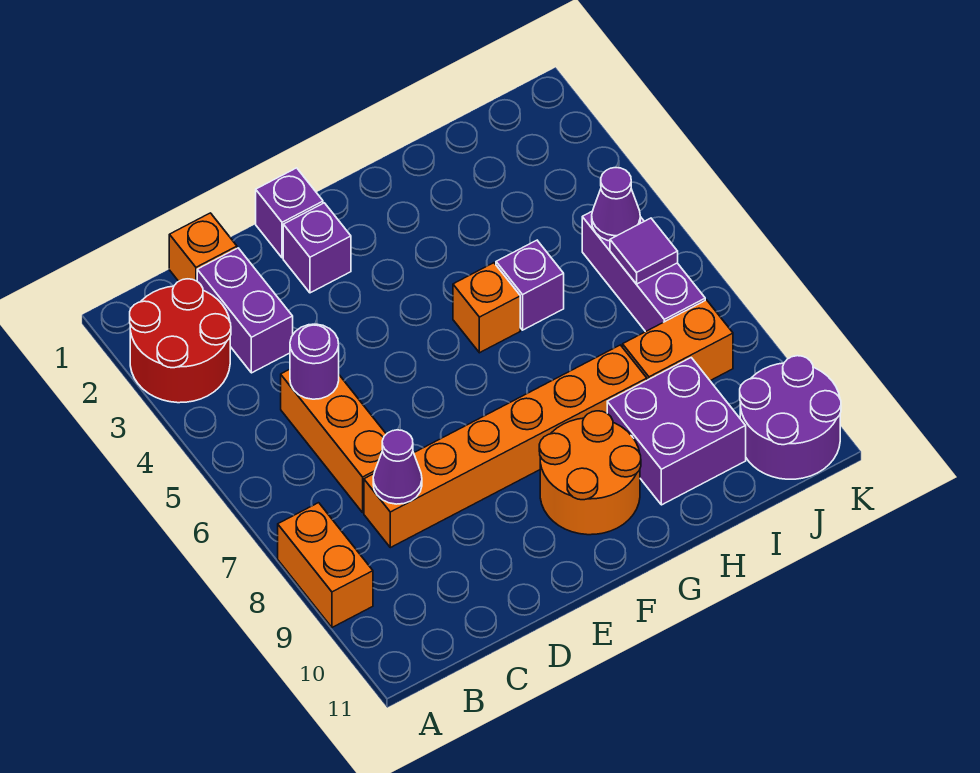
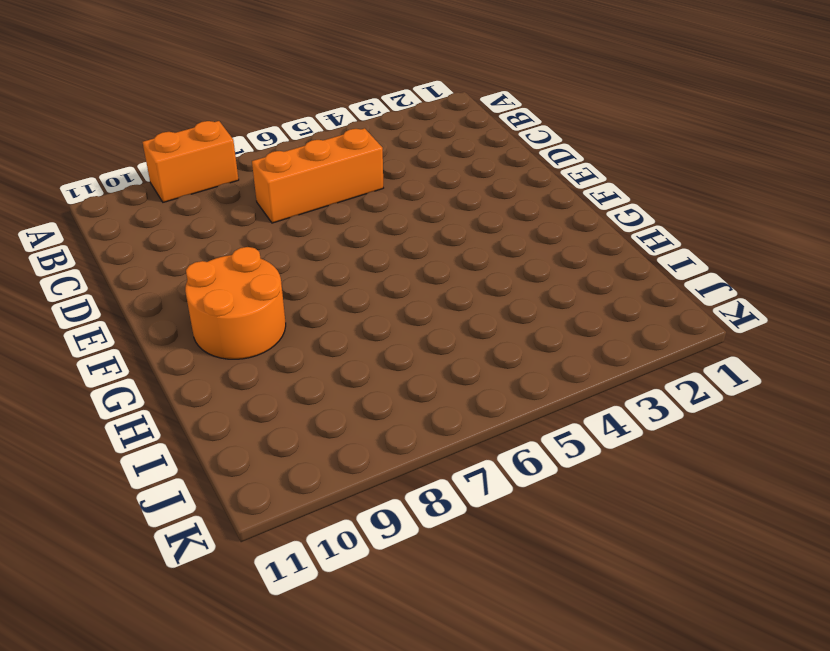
none -> red 2x2 round brick [130,279,231,403]
none -> orange 1x1 brick [169,213,237,281]
none -> purple 1x2 brick [197,248,293,373]

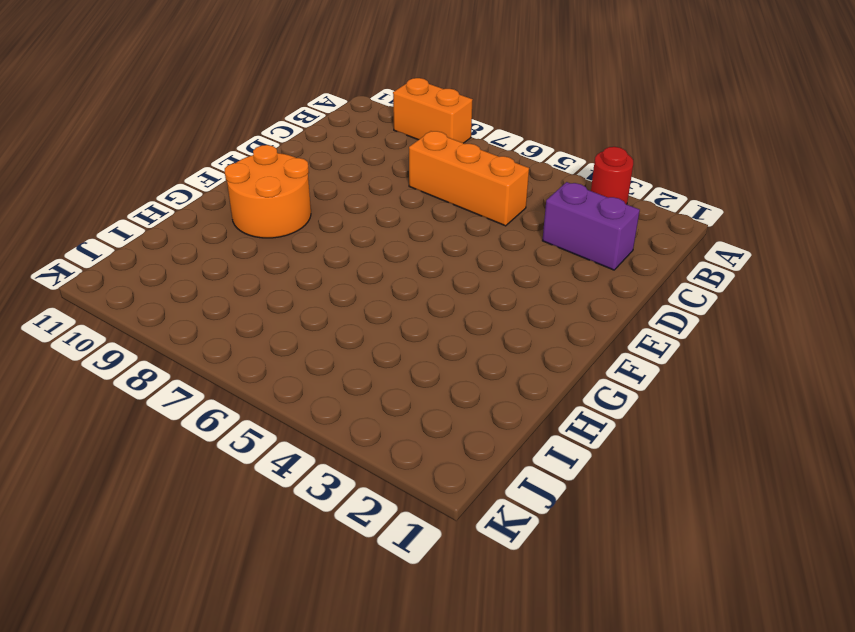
red 1x1 round brick [591,147,633,204] -> red 2x2 round brick [130,279,231,403]
none -> orange 1x1 brick [169,213,237,281]
none -> orange 1x6 brick [364,345,647,548]
none -> purple 1x1 brick [256,168,323,258]

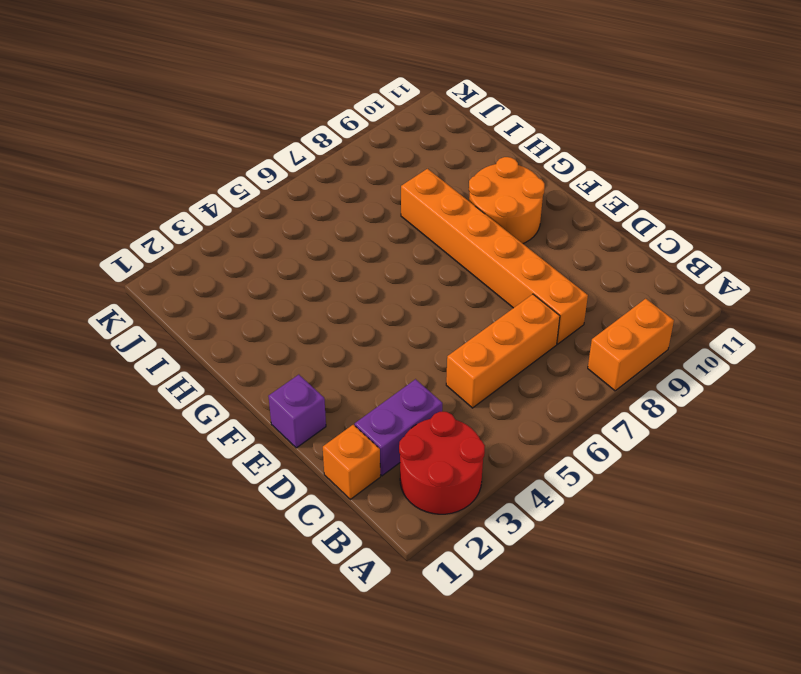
none -> purple 1x1 brick [283,203,351,293]
none -> orange 1x1 brick [453,263,520,353]
none -> purple 1x1 brick [496,240,564,330]

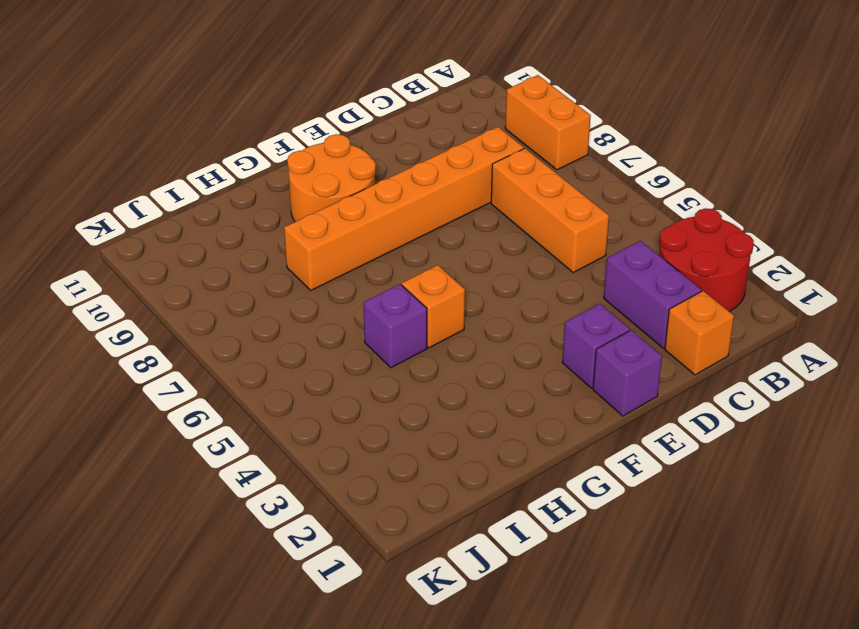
none -> purple 2x2 brick [607,358,746,505]
none -> orange 1x2 brick [623,300,733,381]
none -> purple 1x3 brick [582,211,705,332]

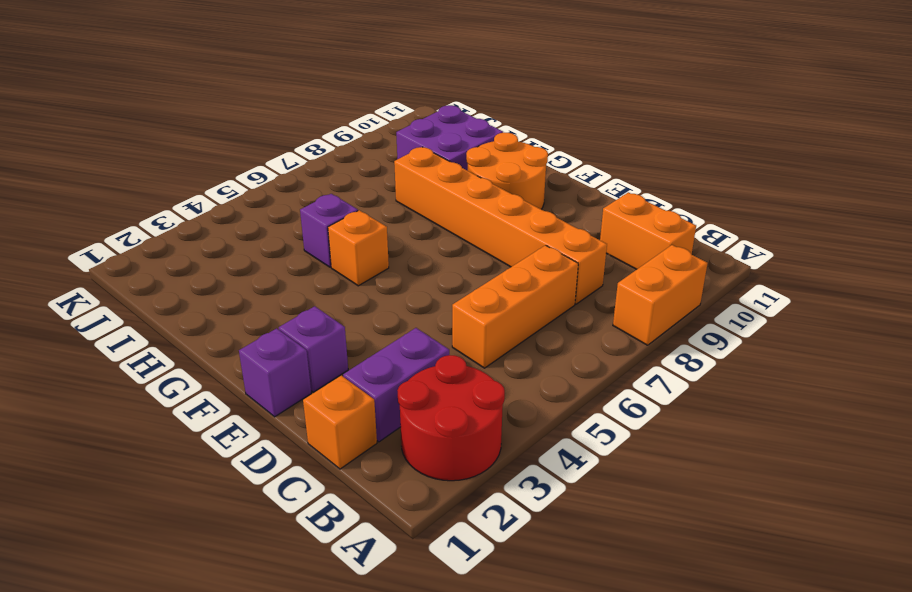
orange 1x2 brick [600,192,696,269] -> orange 1x2 brick moved to [623,300,733,381]
none -> purple 1x3 brick [582,211,705,332]
none -> purple 2x2 round brick [740,356,841,479]
none -> purple 1x1 round brick [290,324,339,399]

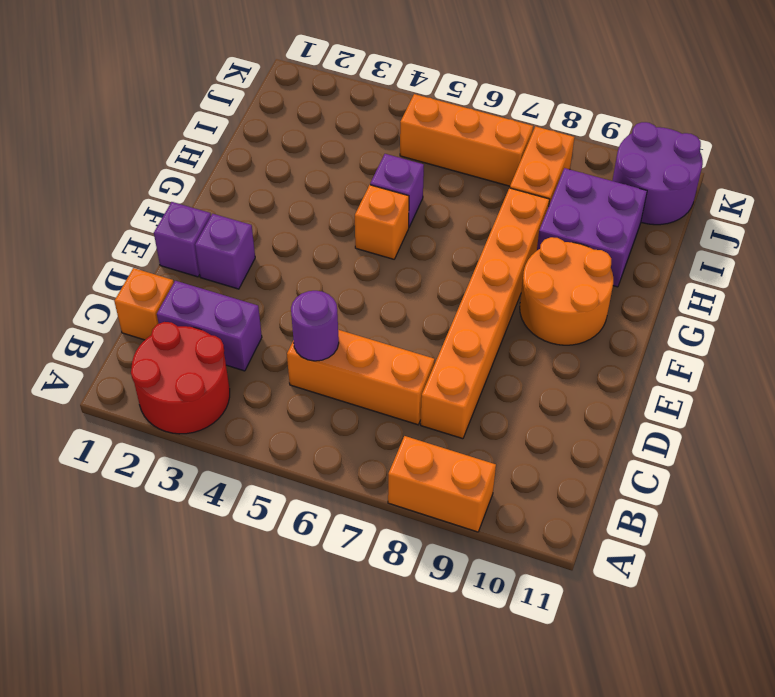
orange 1x3 brick [400,94,533,186] -> purple 1x3 brick [582,211,705,332]
none -> purple 1x1 cone [373,430,422,504]
none -> purple 1x1 cone [592,168,640,241]
none -> purple 1x1 tile [610,218,678,284]

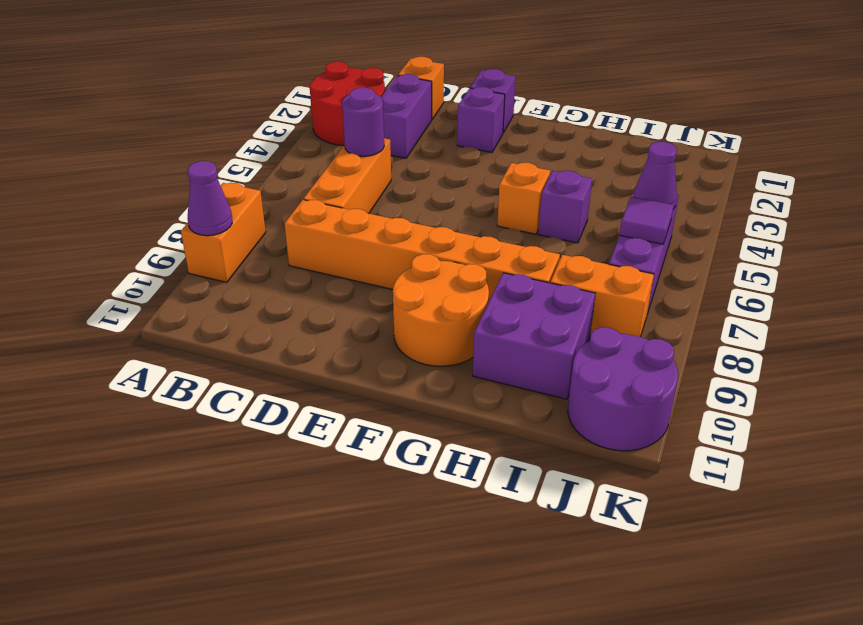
purple 1x1 cone [187,161,232,236] -> purple 1x1 cone moved to [373,430,422,504]

